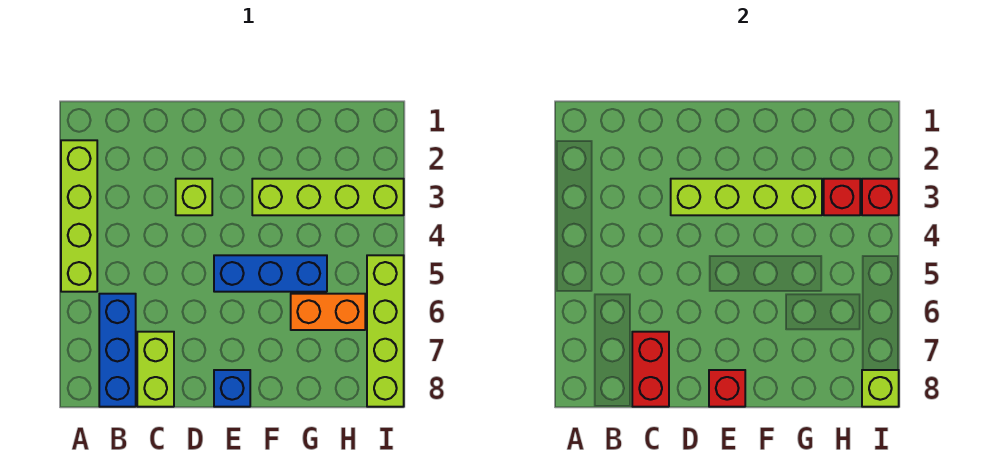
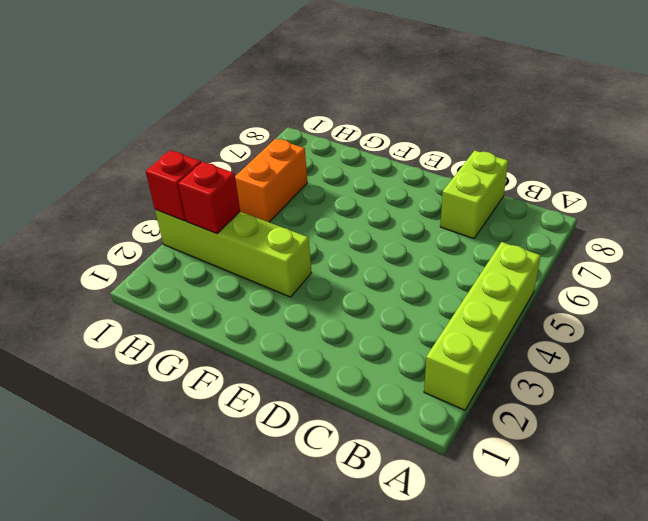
orange 1x2 brick [235,139,307,222] -> orange 1x2 brick turned to [291,294,365,330]
none -> blue 1x3 brick [99,294,136,407]
none -> lime 1x1 brick [176,179,212,215]
none -> blue 1x3 brick [214,255,327,292]

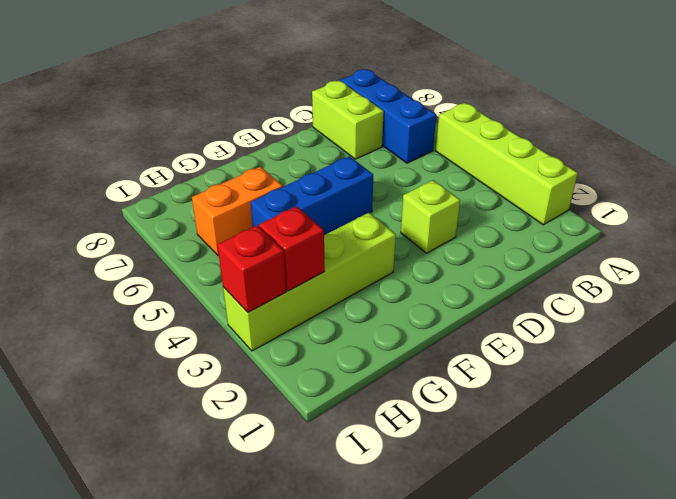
none -> blue 1x1 brick [214,370,250,407]
none -> lime 1x4 brick [367,255,404,407]
none -> red 1x2 brick [632,332,669,407]

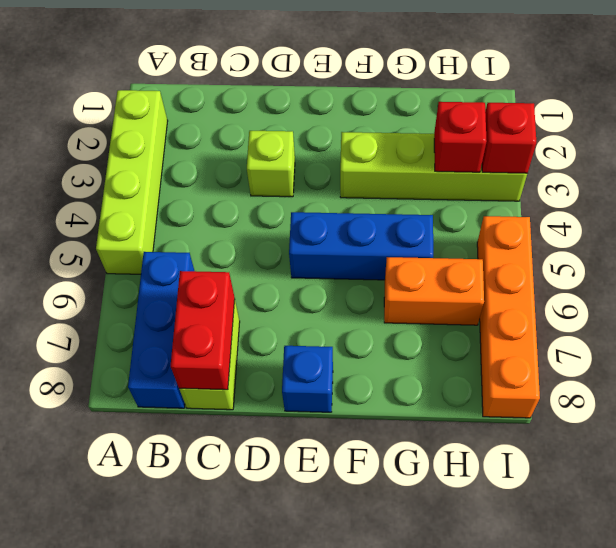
orange 1x4 brick [477,216,540,418] -> lime 1x4 brick [367,255,404,407]
none -> lime 1x4 brick [671,179,822,215]
none -> red 1x1 brick [709,370,745,407]
none -> lime 1x1 brick [862,370,899,407]

